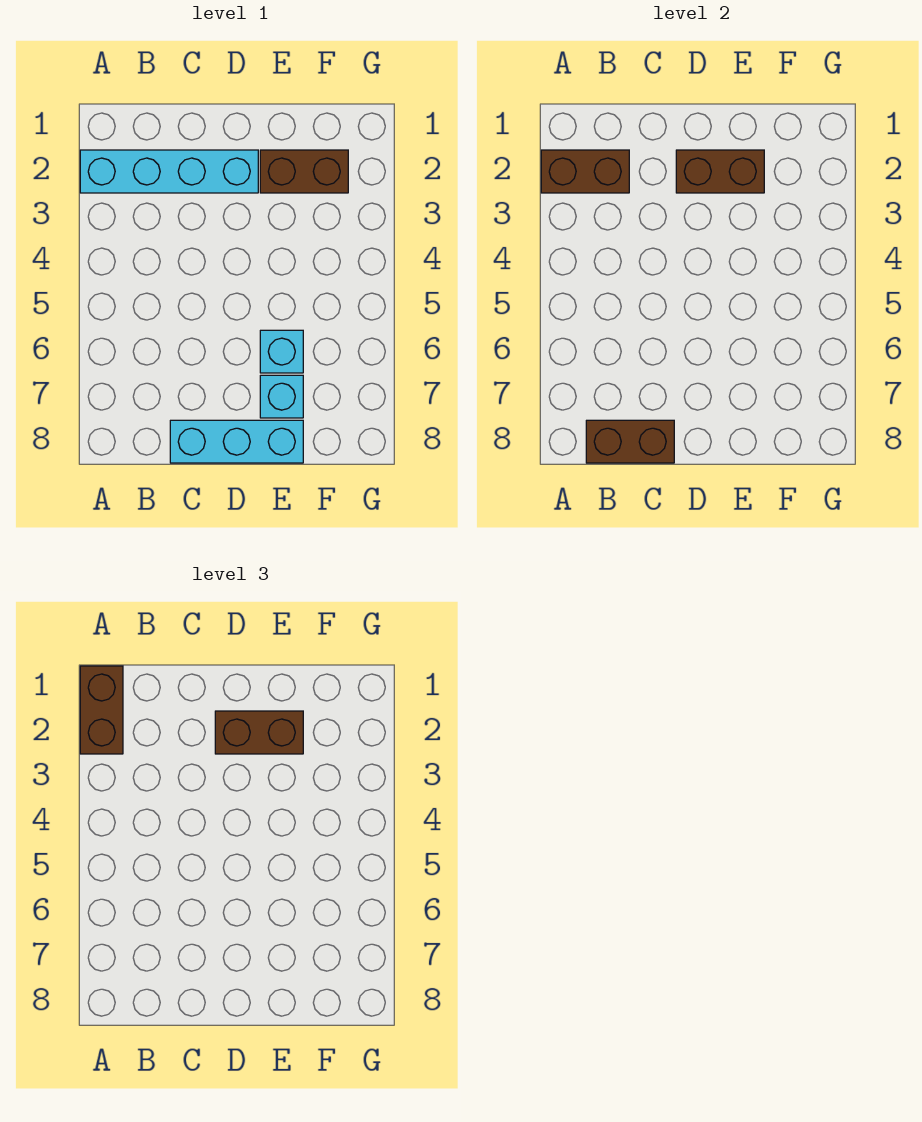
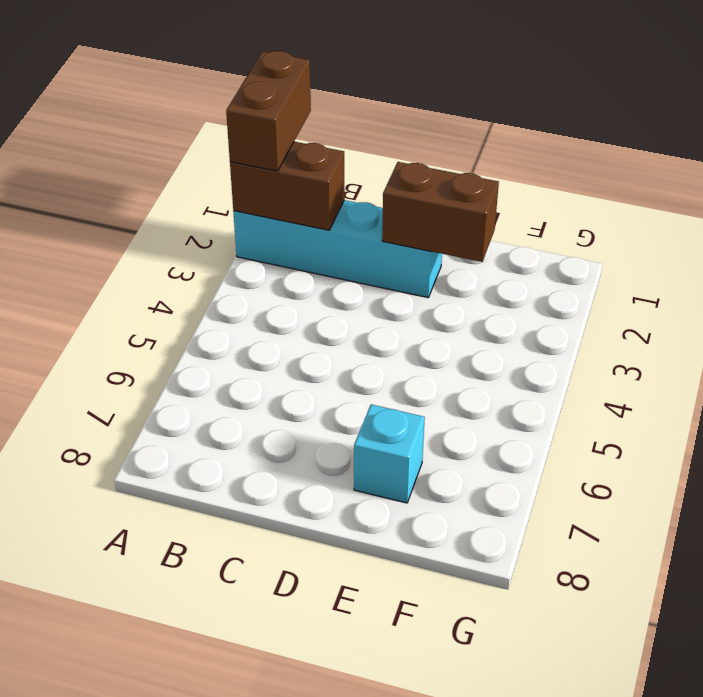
none -> cyan 1x3 brick [170,420,303,463]
none -> brown 1x2 brick [260,150,348,193]

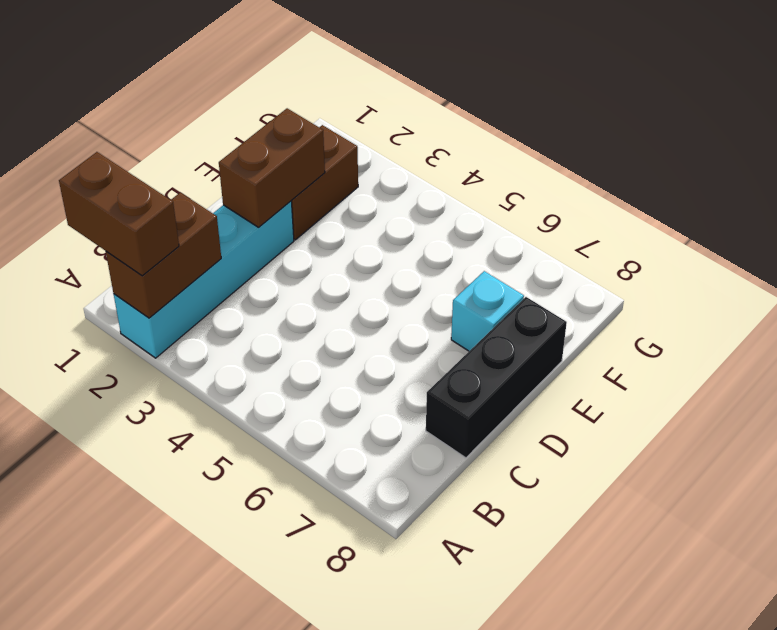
black 1x3 brick [426,297,567,458] -> cyan 1x3 brick [170,420,303,463]
none -> cyan 1x1 brick [260,330,303,373]
none -> brown 1x2 brick [586,420,674,463]

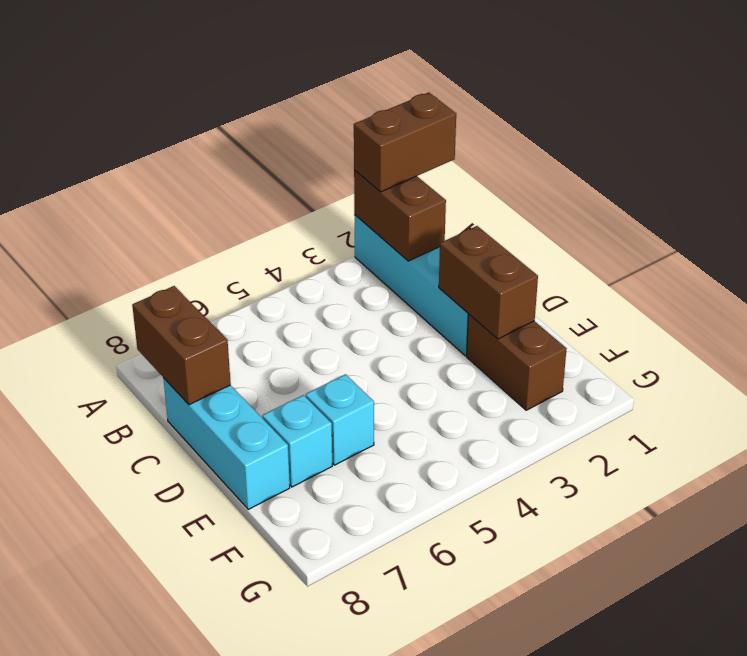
none -> brown 1x2 brick [215,711,303,754]

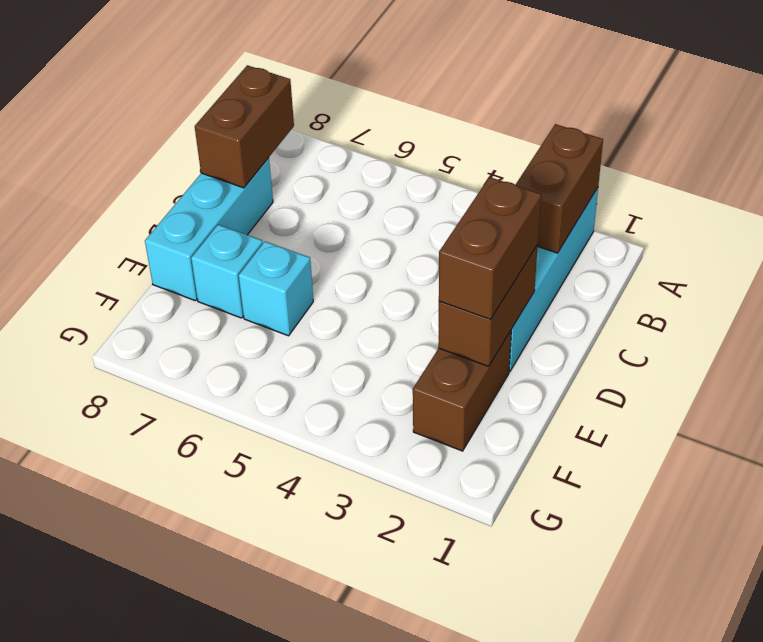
none -> brown 1x2 brick [80,666,123,754]

